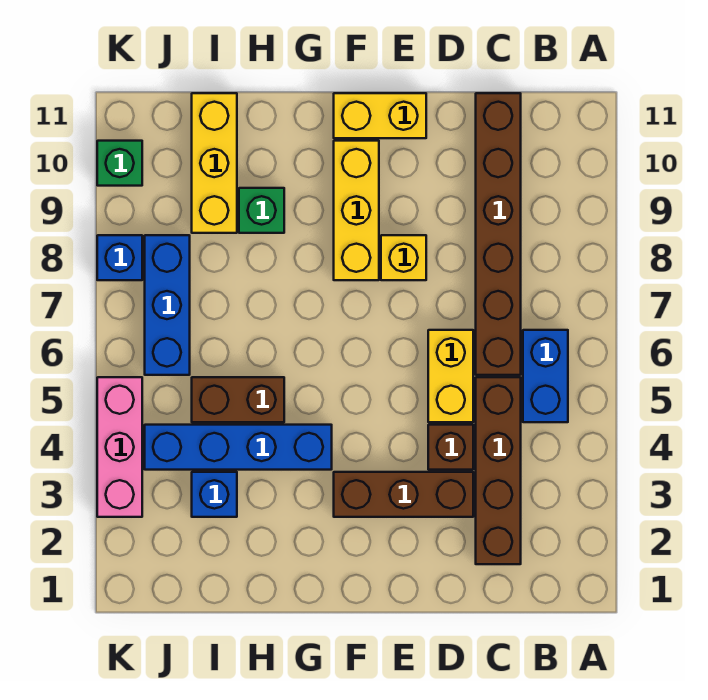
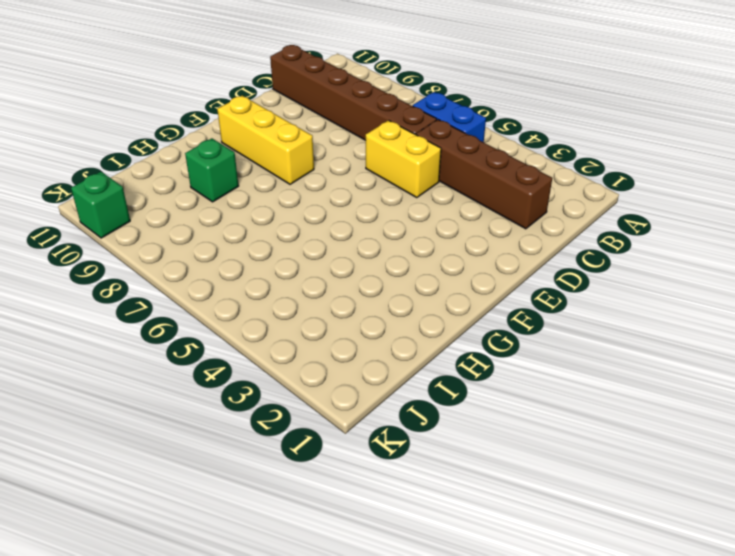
none -> brown 1x3 brick [334,472,473,517]
none -> brown 1x1 brick [428,425,473,470]
none -> yellow 1x1 brick [381,235,426,280]

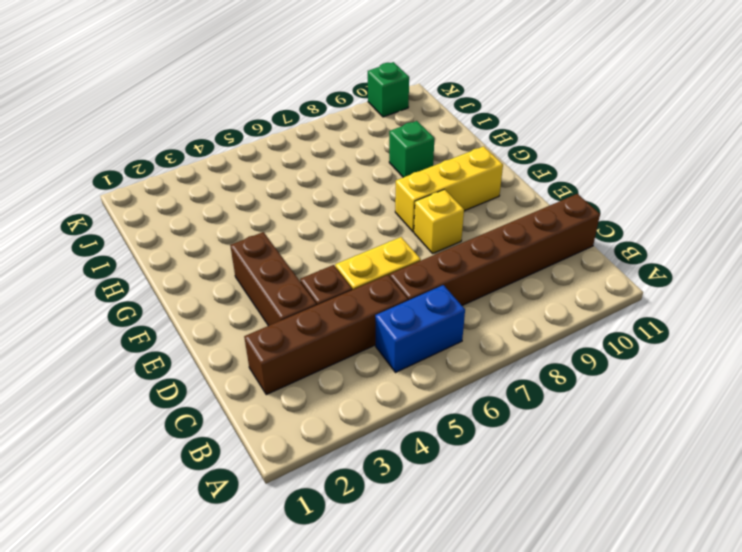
none -> yellow 1x2 brick [334,93,426,138]
none -> blue 1x4 brick [145,425,332,470]
none -> brown 1x2 brick [192,377,284,422]

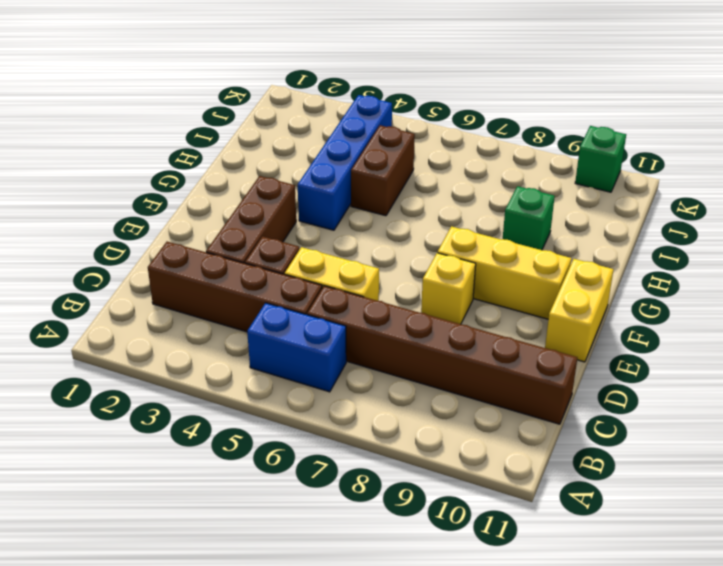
none -> blue 1x1 brick [192,472,237,517]
none -> yellow 1x3 brick [192,93,237,233]
none -> blue 1x3 brick [145,235,190,375]

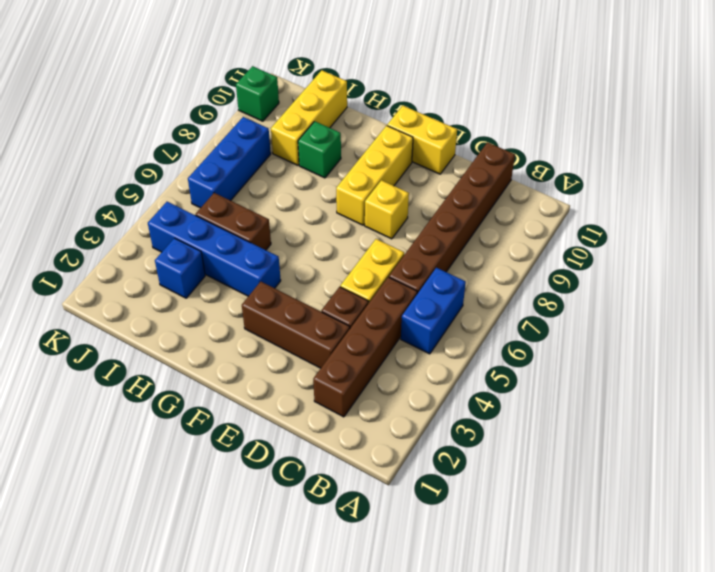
none -> pink 1x3 brick [97,377,142,517]
none -> blue 1x1 brick [97,235,142,280]

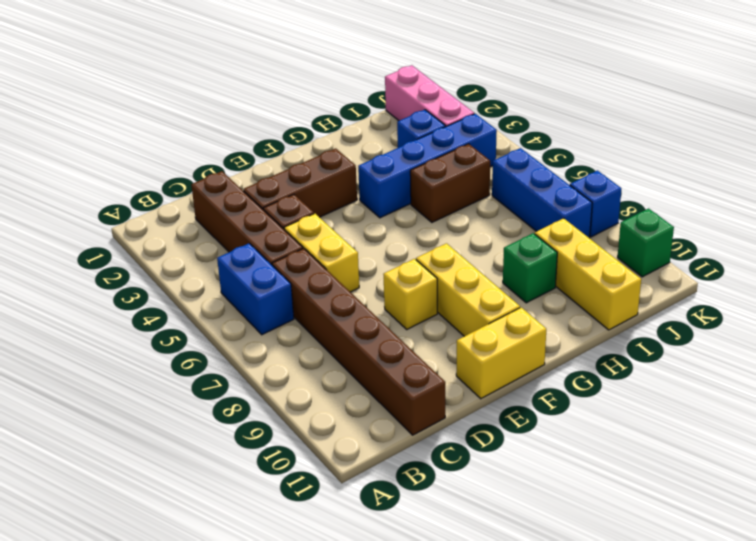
pink 1x3 brick [385,65,474,127] -> pink 1x3 brick moved to [97,377,142,517]

